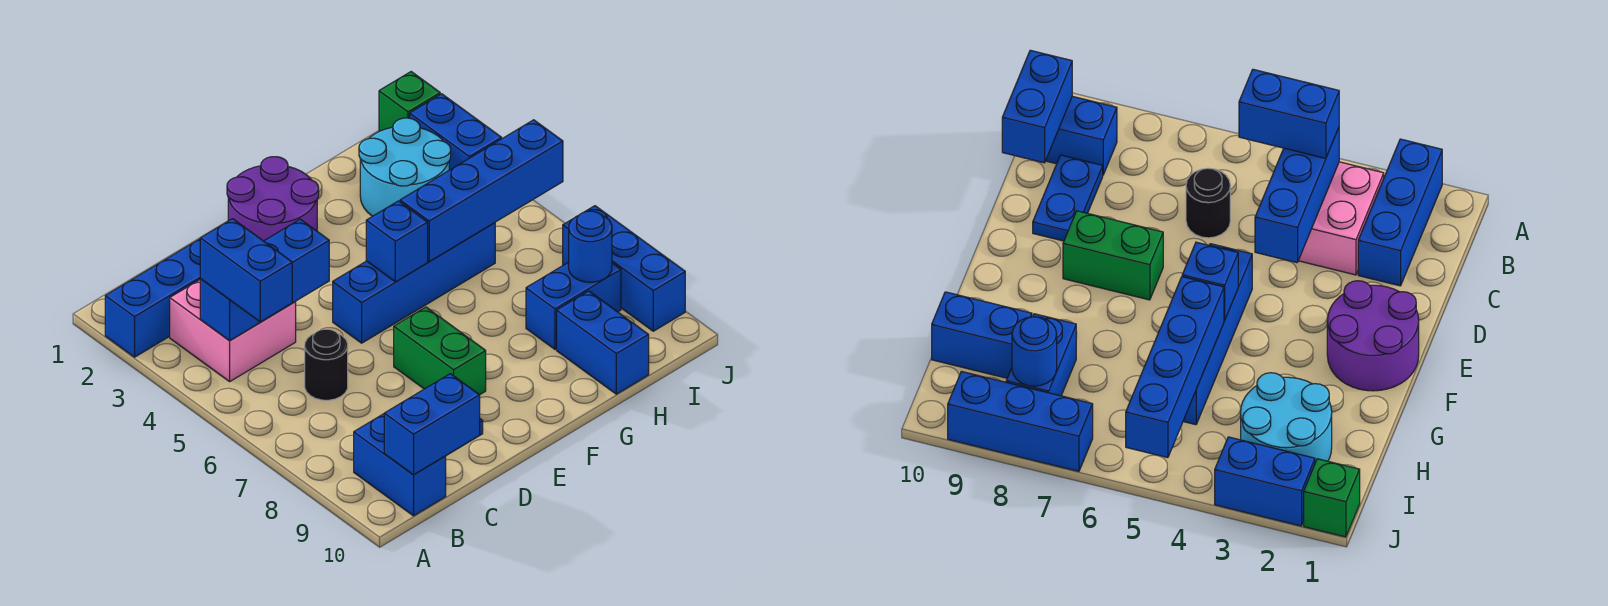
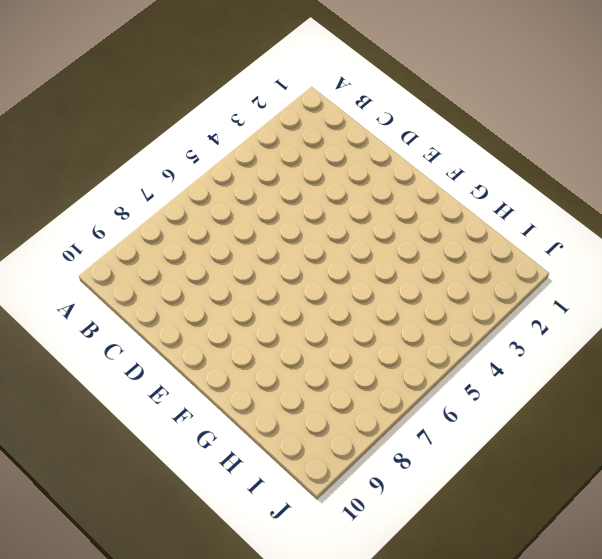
none -> blue 1x3 brick [105,239,200,357]
none -> pink 2x2 brick [170,280,296,382]
none -> blue 1x2 brick [354,414,446,516]

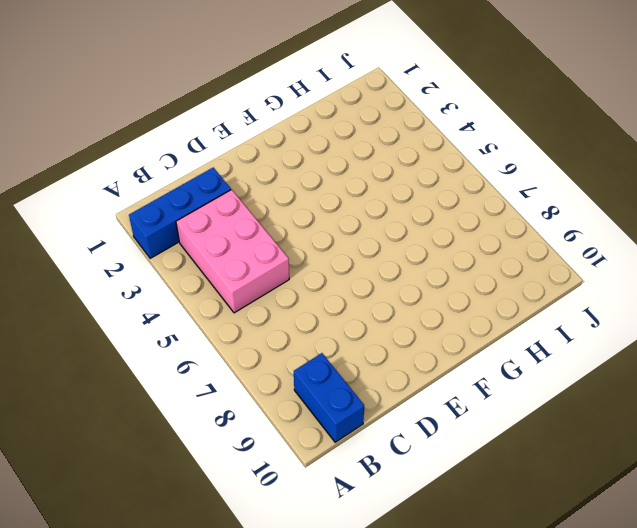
pink 2x3 brick [176,190,289,313] -> pink 2x2 brick [170,280,296,382]
none -> black 1x1 round brick [305,329,348,400]
none -> blue 1x2 plate [1033,155,1103,241]
none -> purple 2x2 round brick [227,157,319,241]

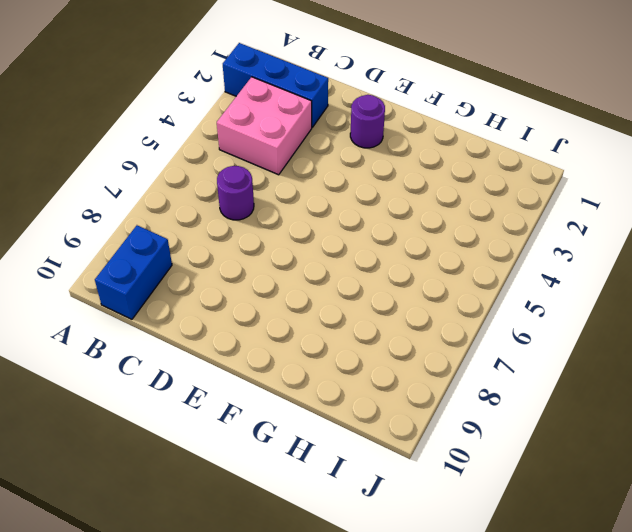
purple 1x1 round brick [217,166,254,220] -> black 1x1 round brick [305,329,348,400]
purple 1x1 round brick [350,95,385,148] -> purple 2x2 round brick [227,157,319,241]
none -> blue 1x2 plate [1033,155,1103,241]
none -> blue 1x4 brick [333,223,495,343]
none -> green 1x2 brick [394,307,486,395]

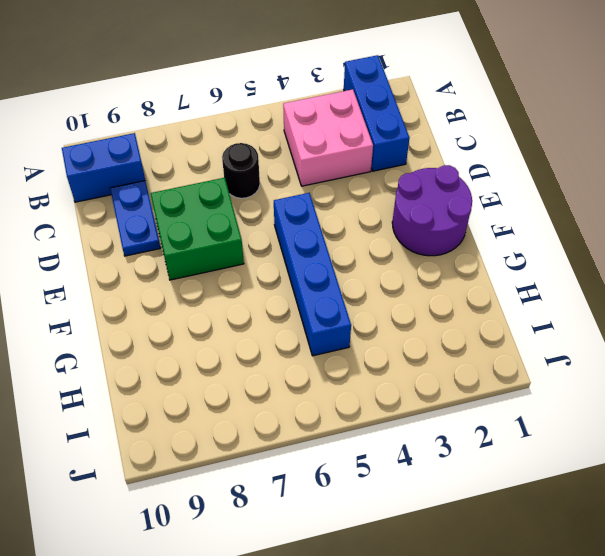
green 2x2 brick [151,178,244,280] -> green 1x2 brick [394,307,486,395]
none -> cyan 2x2 round brick [359,118,451,216]
none -> blue 1x2 brick [526,262,621,349]
none -> blue 1x2 brick [557,291,649,394]

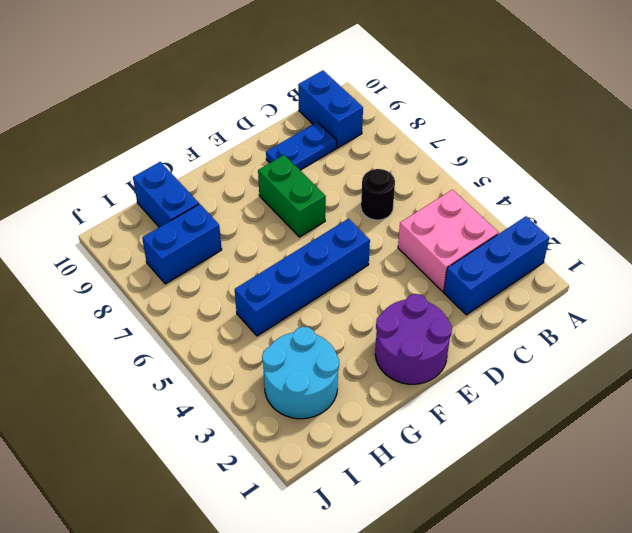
none -> green 1x1 brick [379,72,440,131]
none -> blue 1x2 brick [410,94,502,170]
none -> blue 1x3 brick [563,206,685,331]

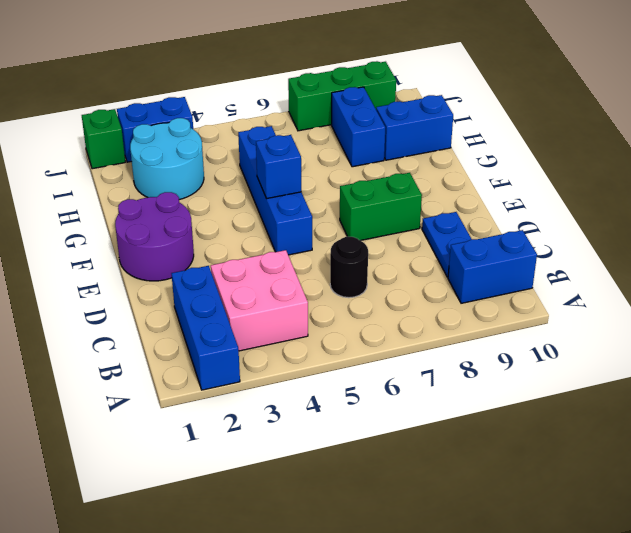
green 1x3 brick [288,61,396,131] -> blue 1x3 brick [563,206,685,331]
none -> blue 1x3 brick [200,219,329,340]
none -> blue 1x2 brick [384,374,480,475]
none -> blue 1x4 brick [400,120,563,261]

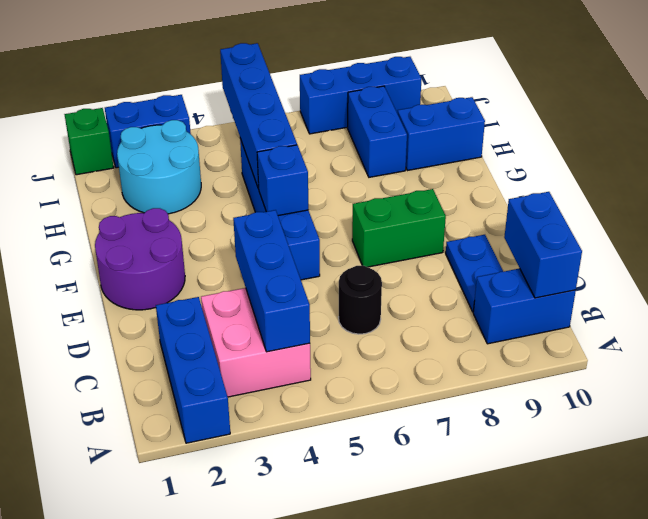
none -> blue 1x1 round brick [569,211,612,282]
none -> blue 1x2 brick [200,219,292,322]

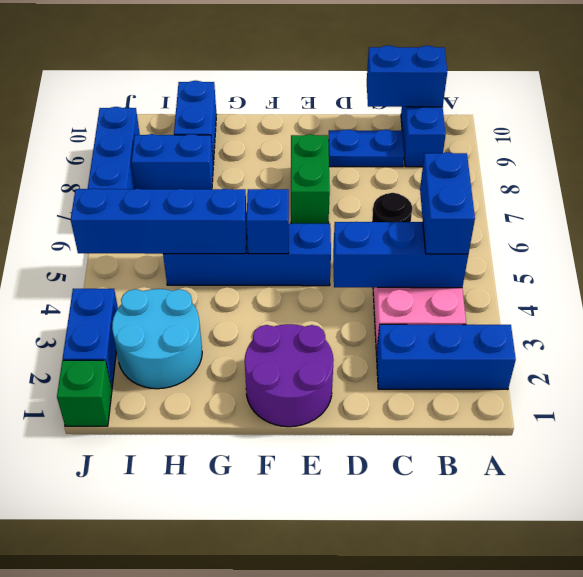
none -> blue 1x1 round brick [569,211,612,282]

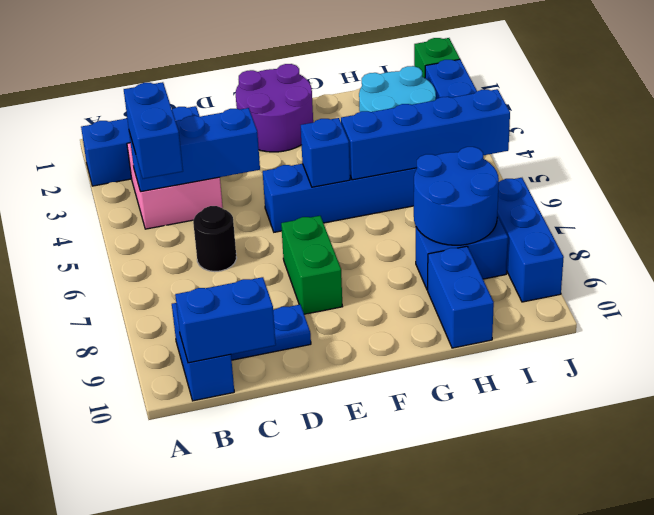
blue 2x2 round brick [414,147,499,245] -> blue 1x1 round brick [569,211,612,282]

